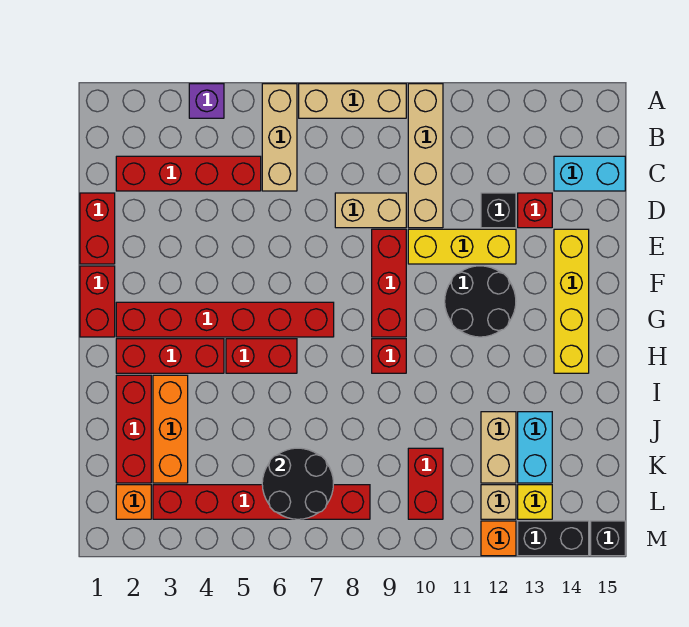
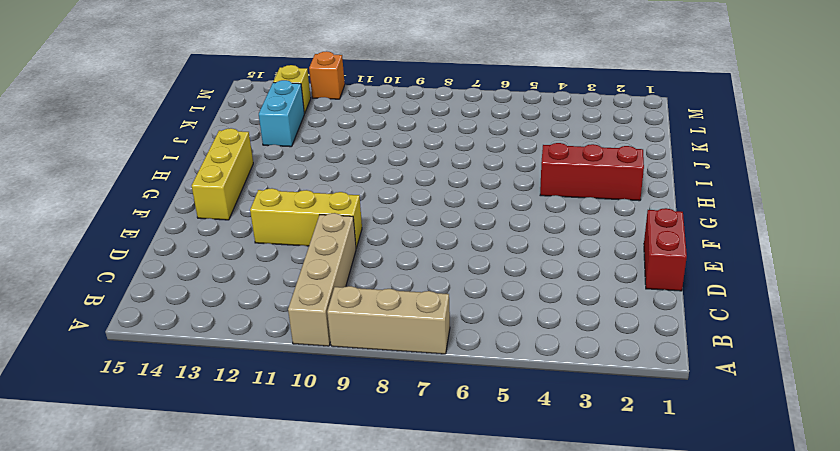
yellow 1x3 brick [192,128,253,220] -> yellow 1x4 brick [554,229,589,373]
none -> purple 1x1 brick [189,84,224,118]
none -> tan 1x3 brick [262,84,297,191]
none -> red 1x4 brick [116,156,261,191]
none -> cyan 1x2 brick [554,156,625,191]

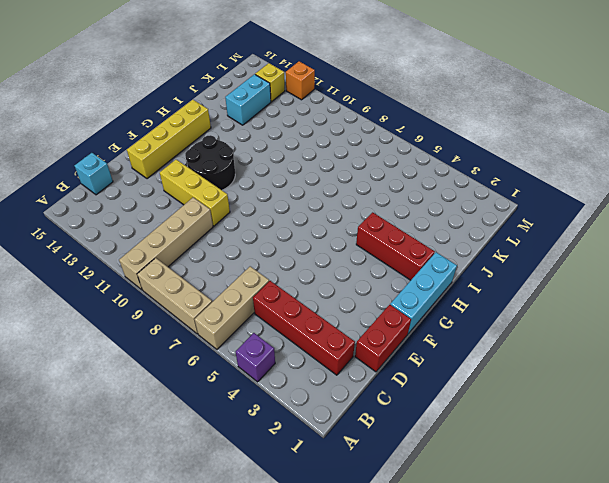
cyan 1x1 brick [74,153,113,195] -> cyan 1x2 brick [554,156,625,191]
cyan 1x3 brick [390,252,457,334] -> red 1x2 brick [80,266,115,337]
none -> tan 1x2 brick [335,193,406,228]
none -> black 1x1 brick [481,193,516,228]
none -> red 1x1 brick [518,193,552,228]
none -> red 1x3 brick [372,229,406,337]

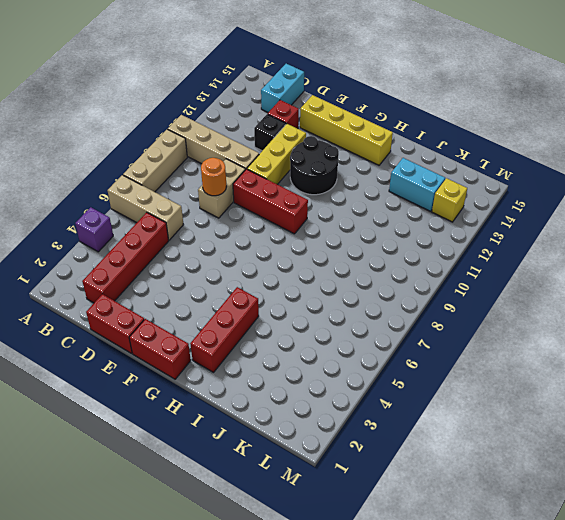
orange 1x1 round brick [201,158,226,196] -> none
none -> red 1x6 brick [116,302,334,337]
none -> red 1x2 brick [226,339,297,373]
none -> red 1x1 brick [372,339,406,373]
none -> red 1x3 brick [116,375,151,483]

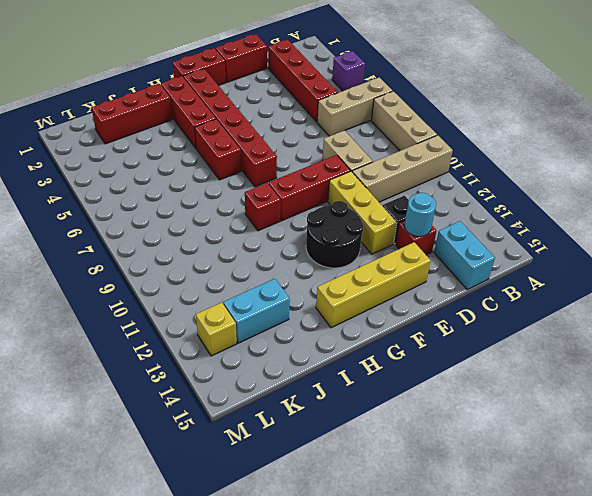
cyan 1x1 round brick [404,193,436,237] -> none
none -> orange 1x3 brick [153,375,188,483]
none -> tan 1x2 brick [481,412,516,483]
none -> red 1x2 brick [408,448,443,519]
none -> orange 1x1 brick [116,485,151,519]

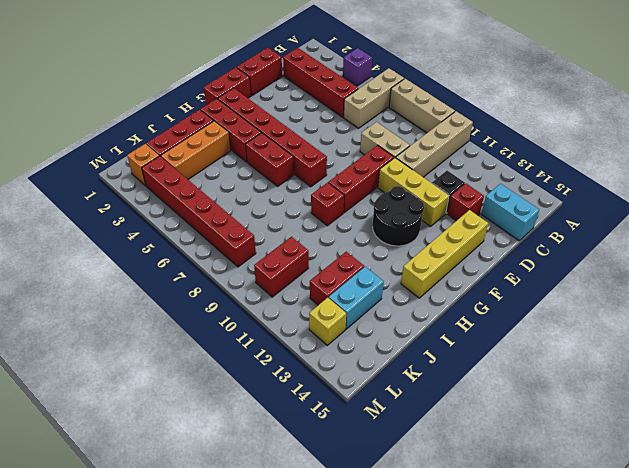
red 1x2 brick [310,252,364,305] -> tan 1x2 brick [481,412,516,483]
none -> tan 1x1 brick [481,485,516,519]
none -> orange 1x1 brick [481,521,516,556]
none -> black 1x2 brick [518,521,589,556]
none -> black 1x1 brick [591,521,625,556]

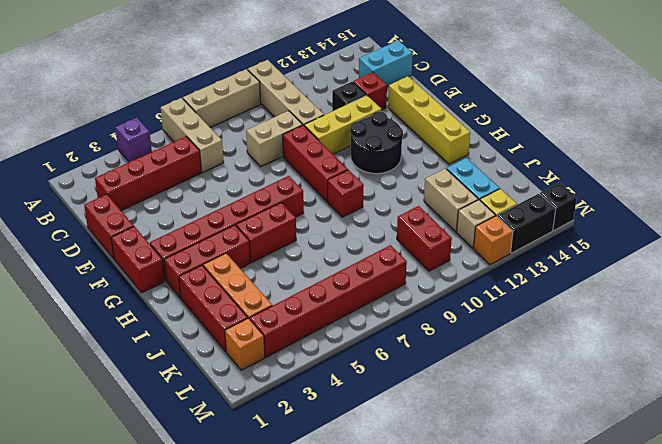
none -> black 2x2 round brick [262,448,333,519]

